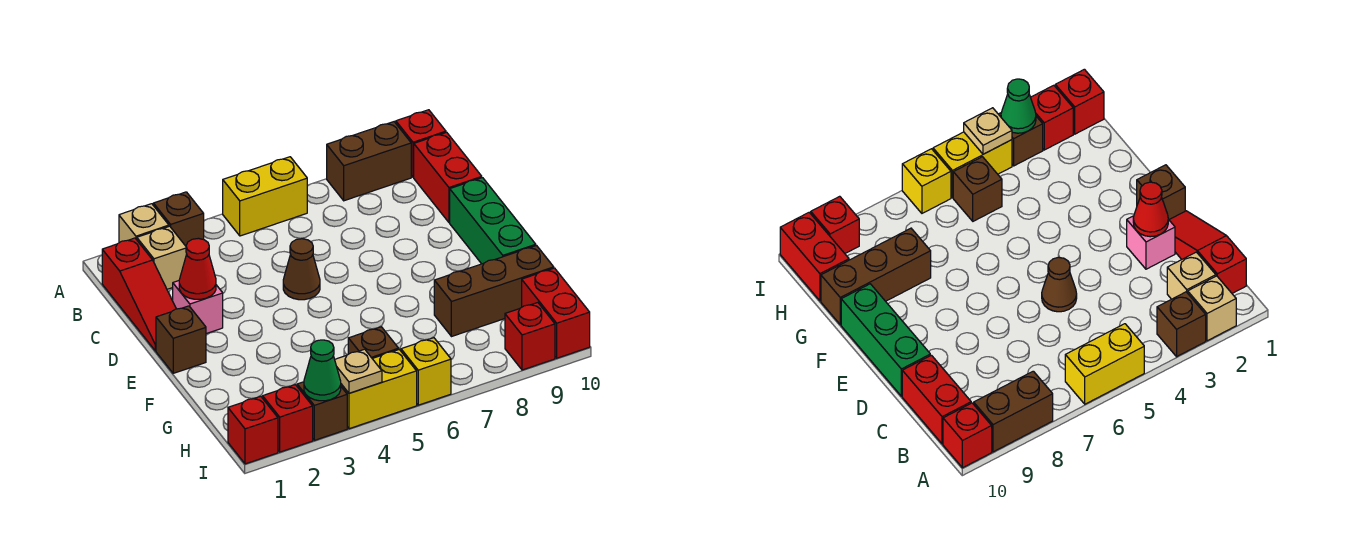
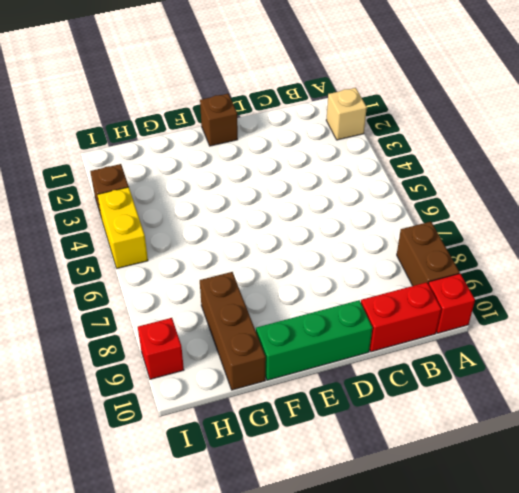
none -> brown 1x1 brick [153,192,204,246]
none -> yellow 1x2 brick [223,157,307,236]
none -> red 1x3 slope [102,238,176,351]

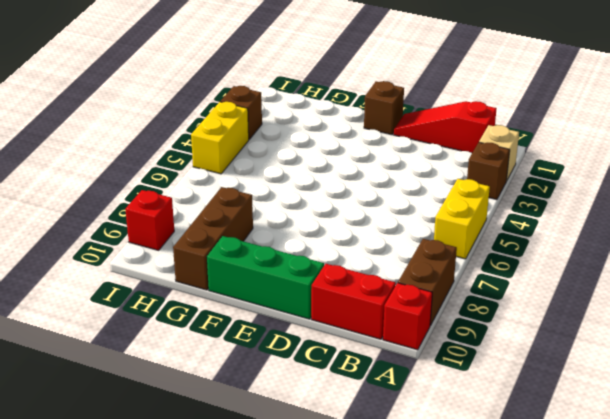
none -> tan 1x1 brick [137,226,187,289]
none -> pink 1x1 brick [173,281,223,334]
none -> brown 1x1 cone [283,239,320,300]

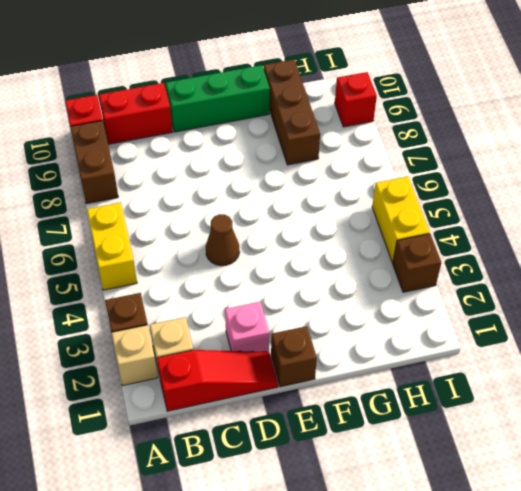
none -> brown 1x1 brick [348,327,399,358]
none -> red 1x2 brick [522,268,590,358]
none -> red 1x1 brick [228,396,278,464]

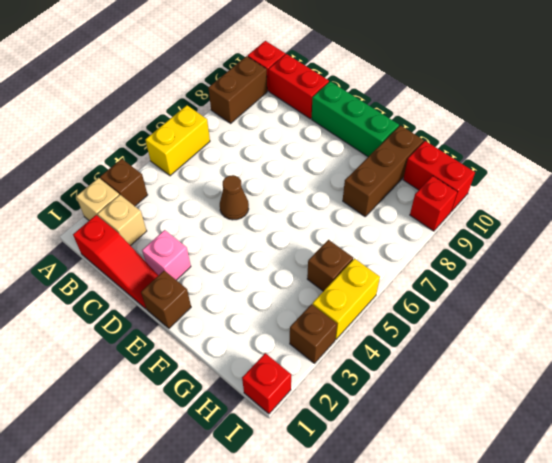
none -> red 1x1 brick [263,385,313,452]
none -> yellow 1x1 brick [401,338,451,405]
none -> red 1x1 cone [179,238,216,299]

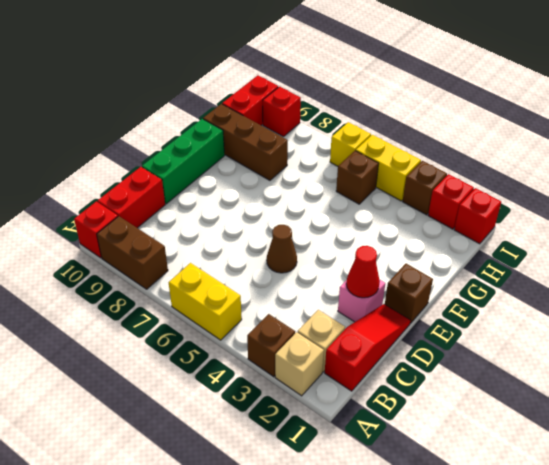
none -> green 1x1 cone [304,340,341,401]
none -> tan 1x1 plate [335,349,382,393]

